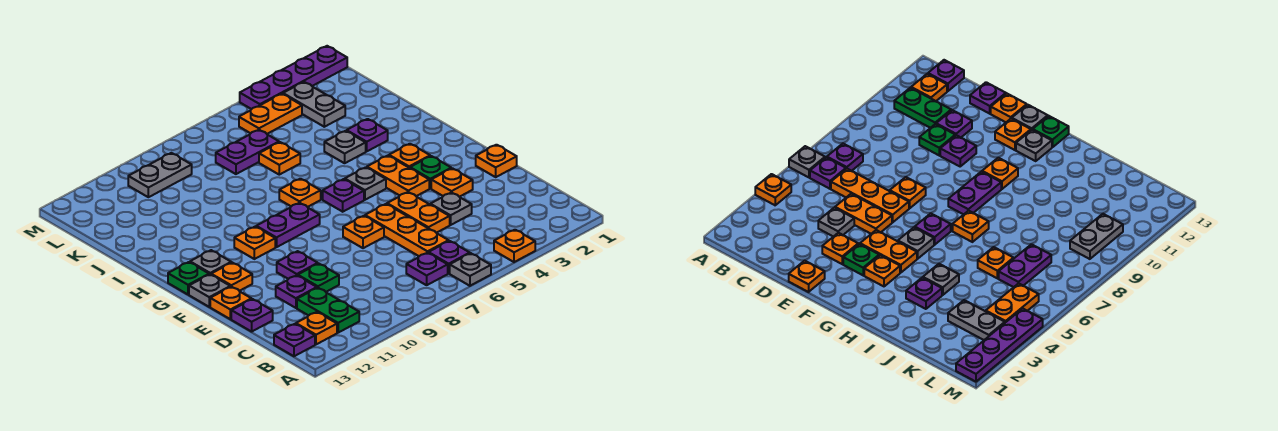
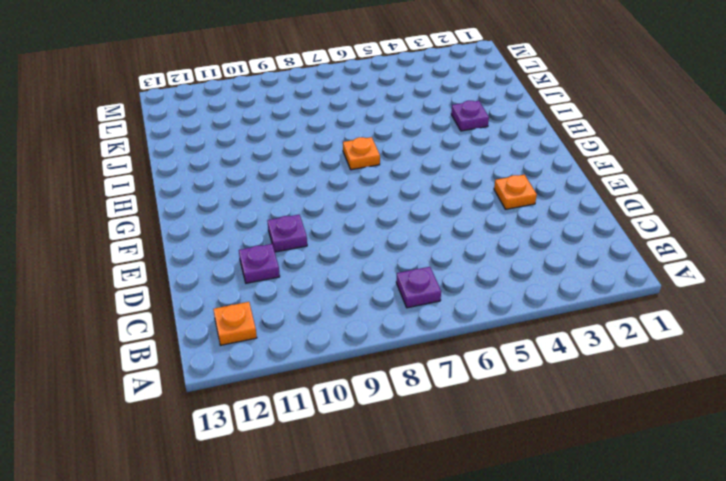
none -> orange 1x1 plate [494,230,535,262]
none -> grey 1x1 plate [450,253,491,286]
none -> purple 1x1 plate [429,241,470,273]
none -> green 1x2 plate [297,288,359,333]

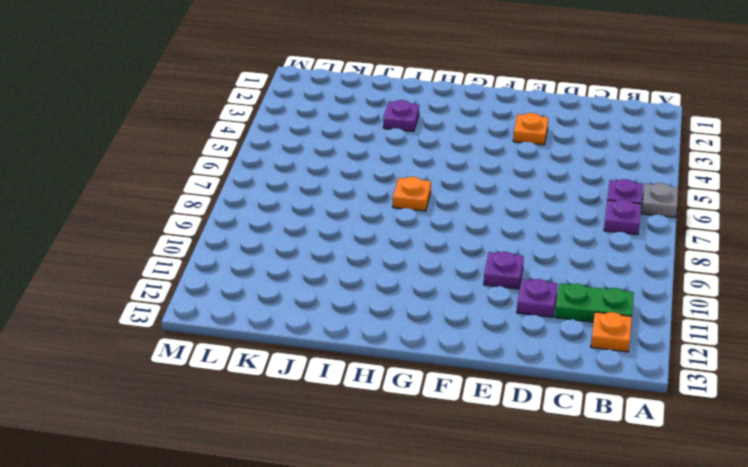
none -> orange 1x1 plate [494,230,535,262]
none -> purple 1x1 plate [274,324,315,356]
none -> orange 1x3 plate [365,204,449,256]
none -> grey 1x1 plate [430,192,472,225]

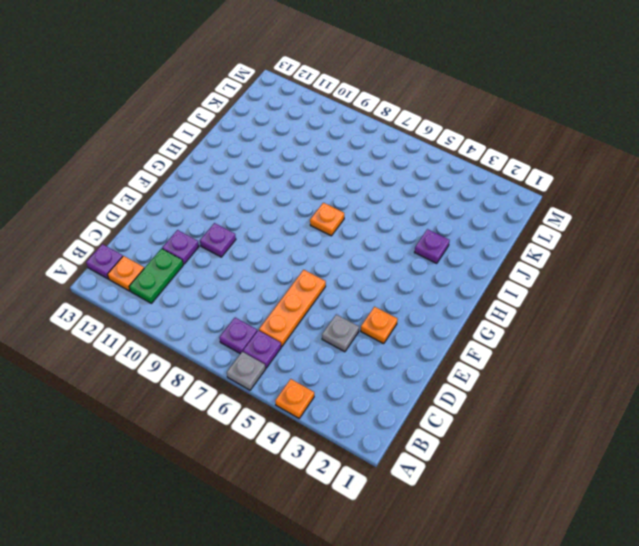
none -> orange 1x2 plate [387,192,450,233]
none -> green 1x1 plate [298,264,339,292]
none -> purple 1x1 plate [231,299,273,332]
none -> orange 1x1 plate [476,145,517,177]

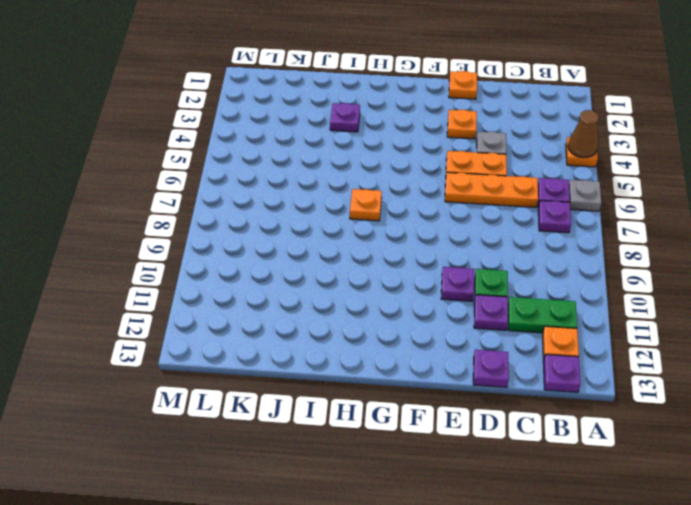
brown 1x1 cone [568,110,599,158] -> none
none -> orange 1x1 plate [343,216,384,248]
none -> orange 1x1 plate [210,287,251,319]
none -> green 1x1 plate [410,156,451,188]
none -> orange 1x2 plate [367,156,429,196]

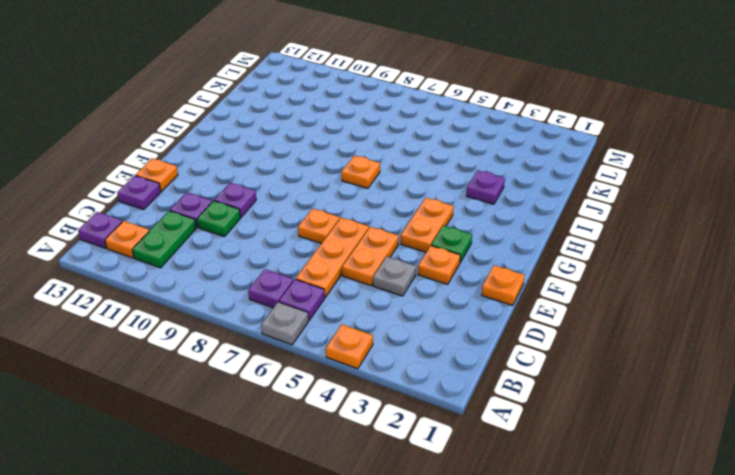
none -> orange 1x1 plate [211,263,252,291]
none -> grey 1x1 plate [189,274,230,307]
none -> orange 1x1 plate [389,144,430,168]
none -> grey 1x1 plate [345,167,386,200]

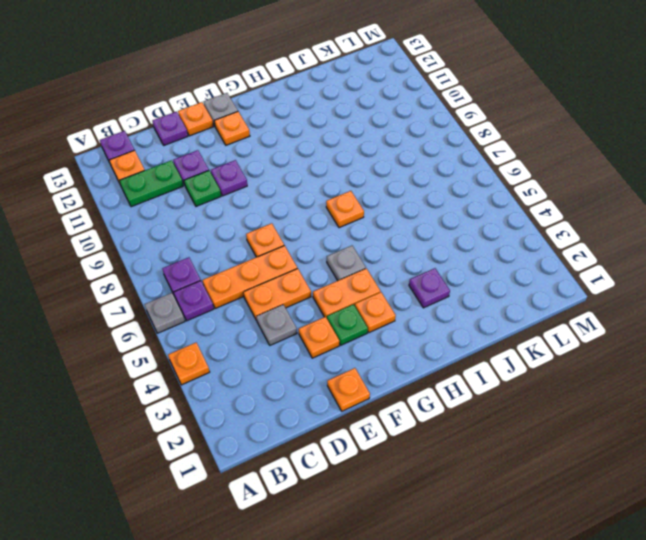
none -> purple 1x1 plate [323,179,364,212]
none -> purple 1x2 plate [256,203,320,247]
none -> orange 1x1 plate [234,227,275,259]
none -> grey 1x1 plate [190,250,231,275]

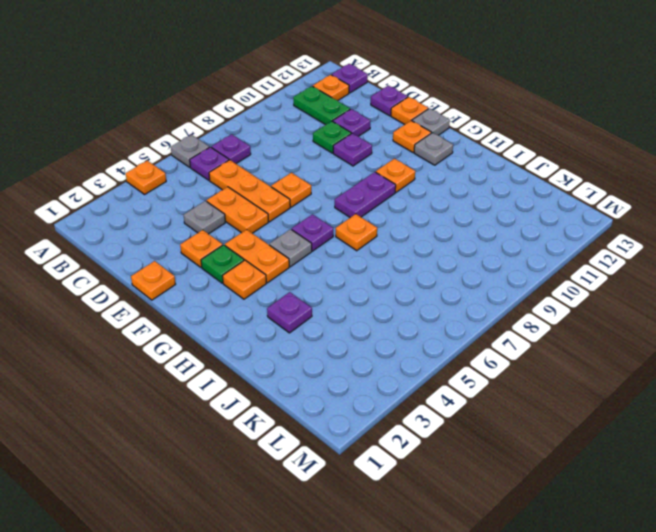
none -> green 1x1 plate [168,262,209,295]
none -> grey 1x1 plate [324,131,366,163]
none -> orange 1x1 plate [259,142,300,175]
none -> grey 1x2 plate [283,82,345,127]

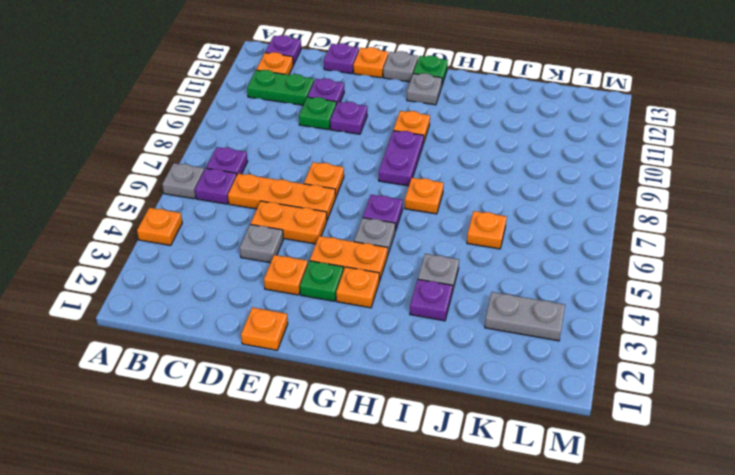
none -> orange 1x1 plate [211,263,252,291]
none -> purple 1x2 plate [216,130,279,174]
none -> orange 1x2 plate [239,94,302,134]
none -> grey 1x2 plate [128,153,192,197]

